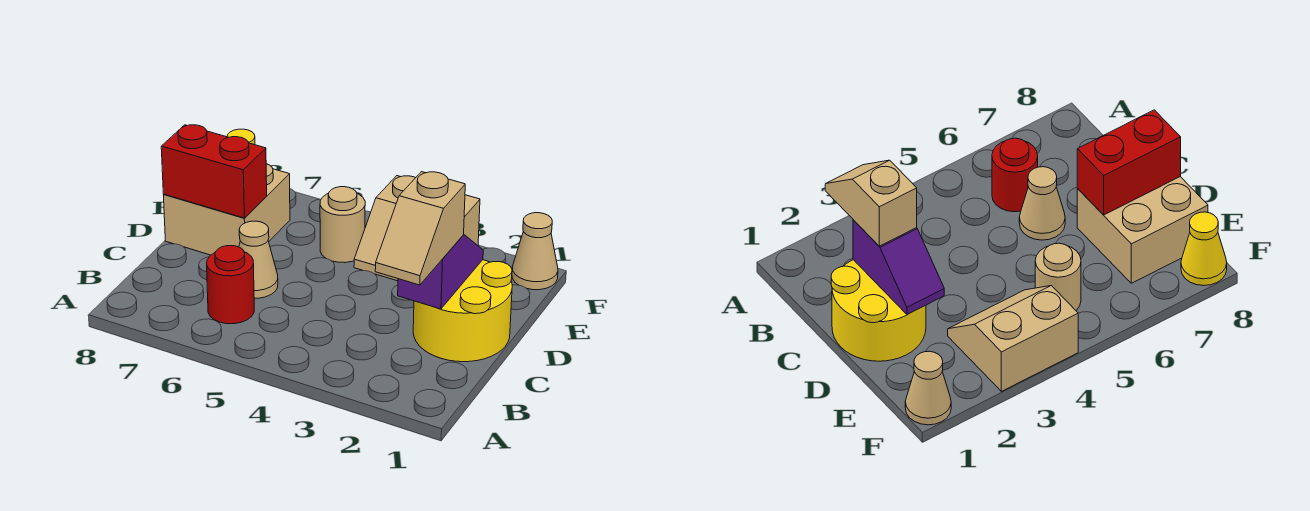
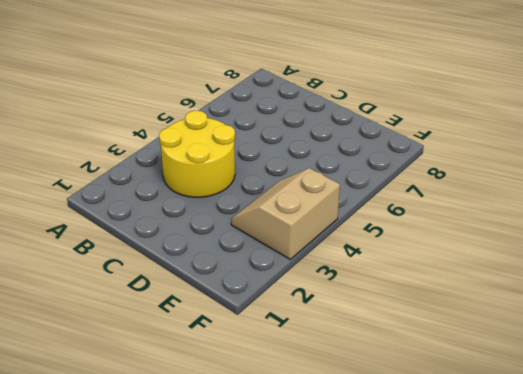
yellow 2x2 round brick [159,111,235,197] -> yellow 2x2 round brick moved to [413,260,512,362]
none -> red 1x1 round brick [207,246,254,324]
none -> tan 1x1 cone [239,221,278,298]

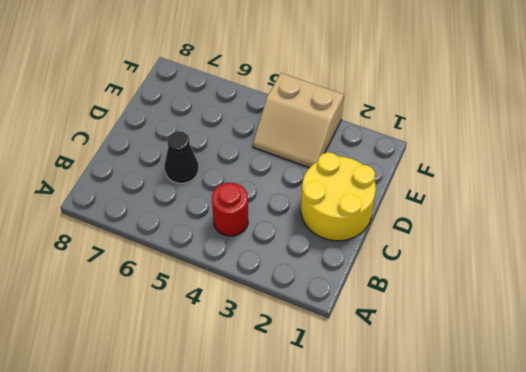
red 1x1 round brick [212,183,248,236] -> red 1x1 round brick moved to [207,246,254,324]
black 1x1 cone [165,131,198,183] -> tan 1x1 cone [239,221,278,298]
none -> tan 2x2 brick [164,164,290,255]
none -> tan 1x1 round brick [320,187,365,263]

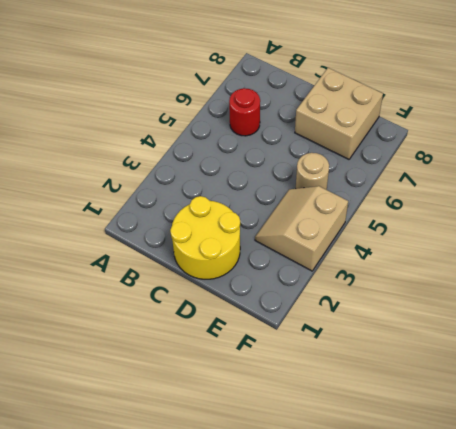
none -> tan 1x1 cone [239,221,278,298]
none -> tan 1x1 cone [512,213,558,290]

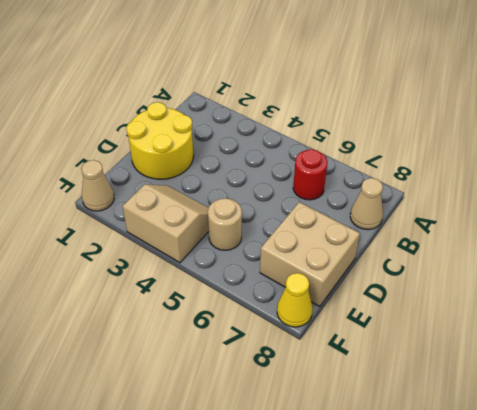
tan 1x1 cone [350,178,383,230] -> tan 1x1 cone moved to [239,221,278,298]
none -> purple 1x2 slope [398,235,483,309]
none -> red 1x2 brick [161,125,267,218]

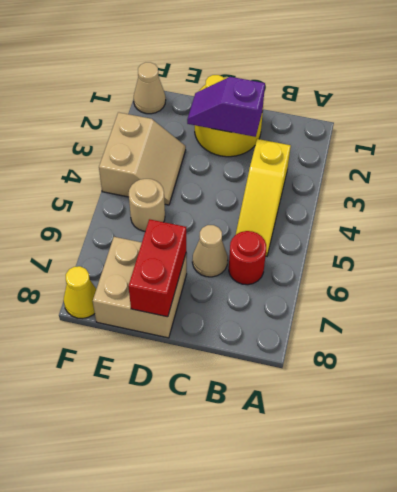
yellow 1x3 slope [236,139,291,256] -> none
none -> tan 1x2 slope [375,172,465,285]

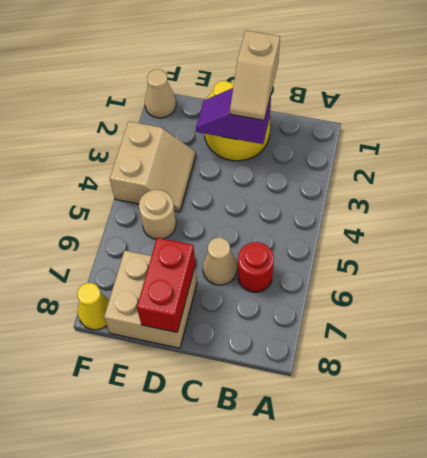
tan 1x2 slope [230,30,280,120] -> tan 1x2 slope turned to [375,172,465,285]

